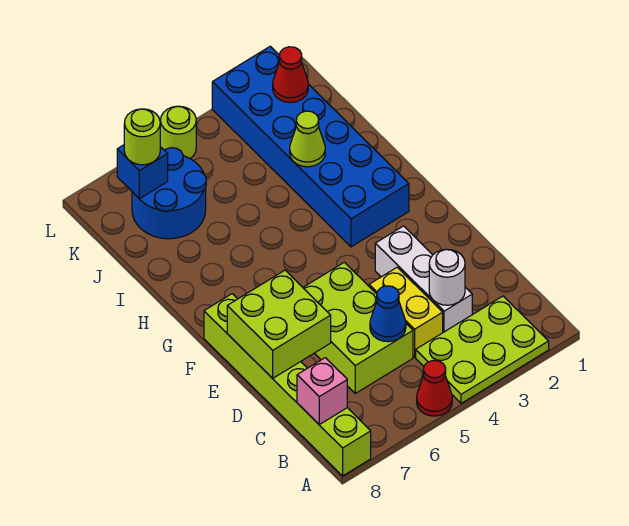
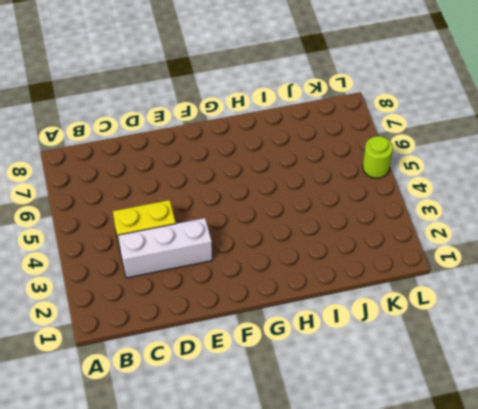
none -> lime 2x3 plate [416,296,549,403]
none -> red 1x1 cone [417,360,452,416]
none -> lime 1x6 brick [204,294,371,476]

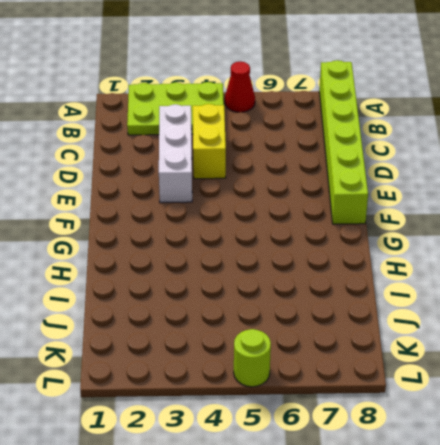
none -> lime 2x3 brick [303,262,413,393]
none -> blue 2x6 brick [212,46,409,247]
none -> blue 2x2 round brick [132,148,206,239]

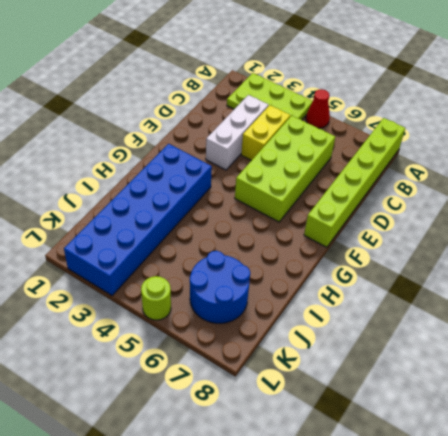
lime 2x4 brick [235,116,335,222] -> lime 2x3 brick [303,262,413,393]
none -> pink 1x1 brick [297,358,347,424]
none -> white 1x1 round brick [429,249,465,305]
none -> blue 1x1 cone [370,286,406,342]

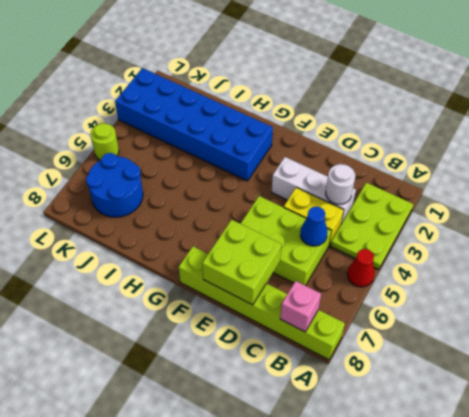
none -> lime 1x1 cone [290,111,325,167]
none -> red 1x1 cone [273,47,308,103]
none -> blue 1x1 brick [117,145,168,199]

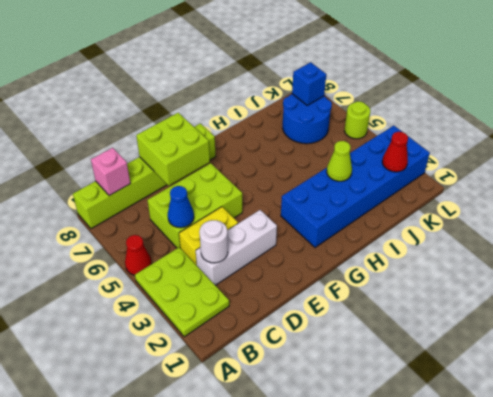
none -> lime 1x1 round brick [124,109,160,165]

